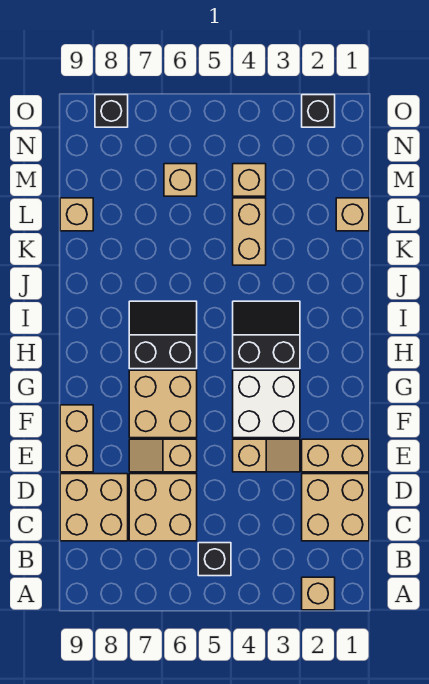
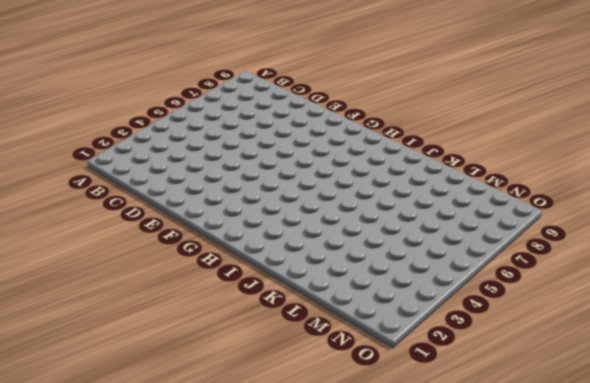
none -> tan 1x1 brick [302,577,335,610]
none -> black 1x1 brick [198,543,231,576]
none -> tan 2x2 brick [302,474,369,541]

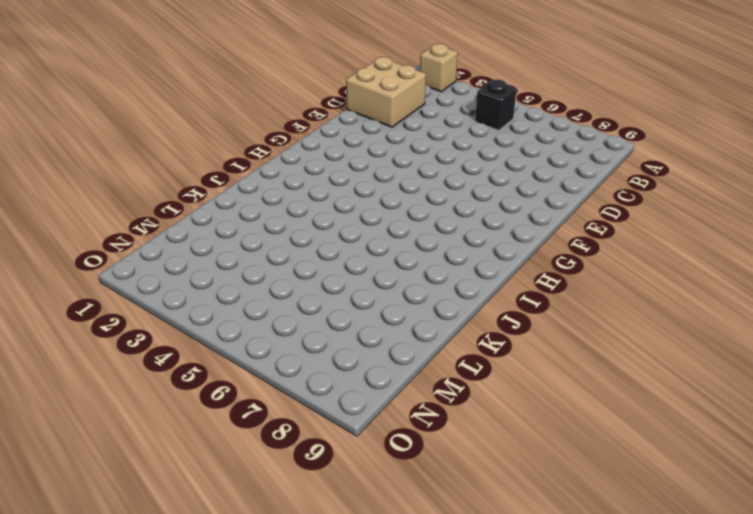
none -> tan 2x2 brick [129,474,197,541]
none -> tan 2x2 brick [60,474,128,541]
none -> tan 1x2 brick [302,439,369,472]

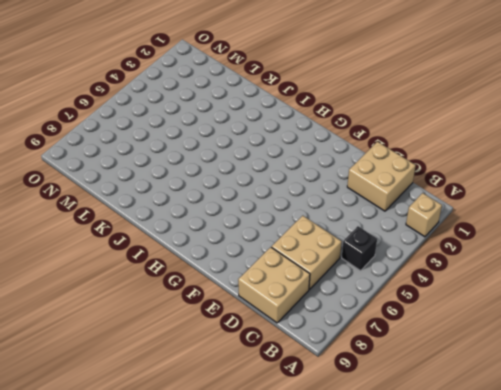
none -> tan 1x2 brick [302,439,369,472]
none -> tan 1x2 slope [233,439,300,472]
none -> tan 1x2 slope [129,439,197,472]

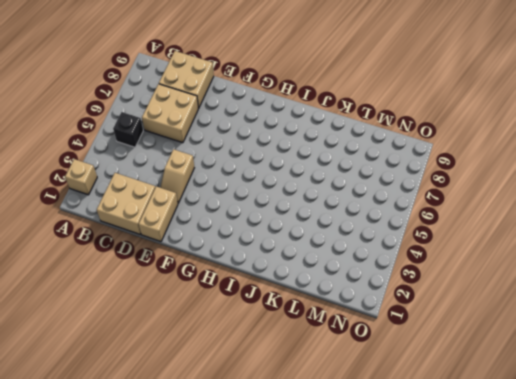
none -> tan 1x2 slope [129,439,197,472]
none -> tan 1x2 brick [60,405,93,472]
none -> white 2x2 brick [233,370,300,438]

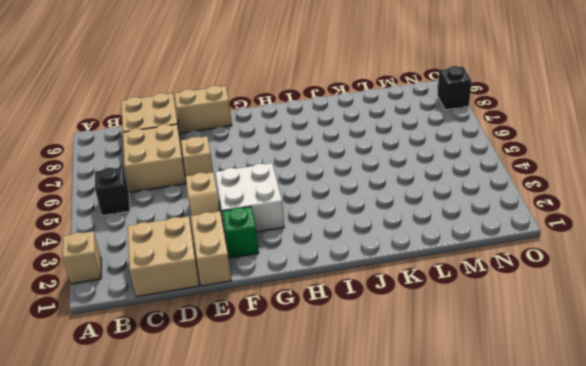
green 1x1 brick [222,207,259,258] -> none
none -> tan 2x2 brick [129,370,197,438]
none -> black 2x2 slope [233,301,300,369]
none -> black 2x2 slope [129,301,197,369]

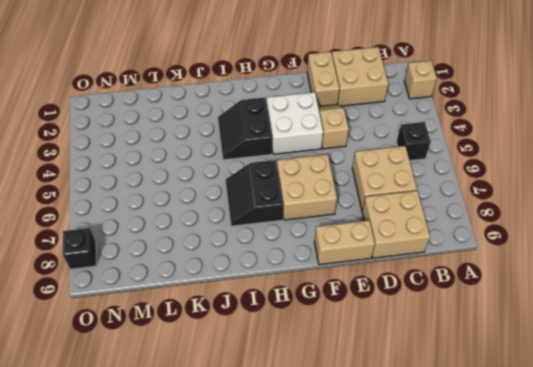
none -> tan 1x2 slope [129,439,197,472]
none -> tan 1x2 brick [233,198,266,265]
none -> tan 1x1 brick [336,198,369,231]

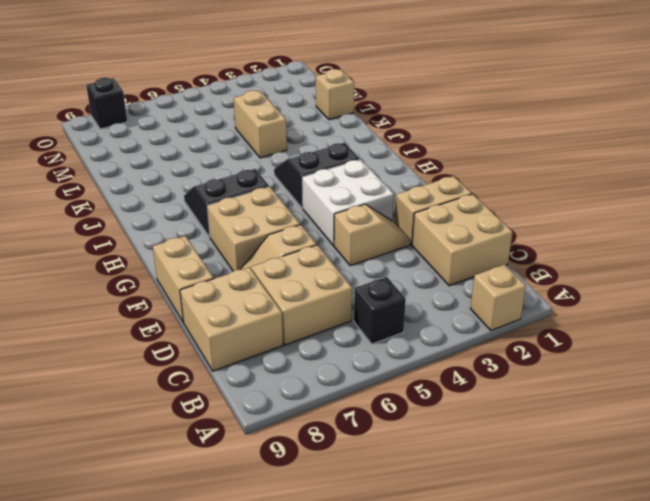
none -> tan 1x1 brick [60,198,93,231]
none -> tan 1x1 brick [233,164,266,196]
none -> tan 1x1 brick [164,164,197,196]

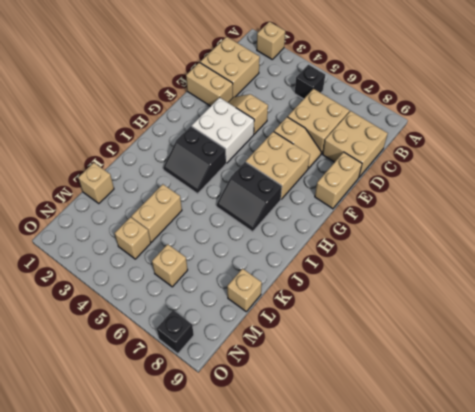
none -> black 1x1 brick [302,95,335,127]

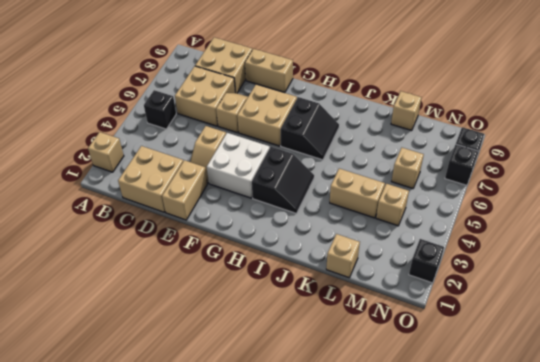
black 1x1 brick [445,144,478,185] -> none

